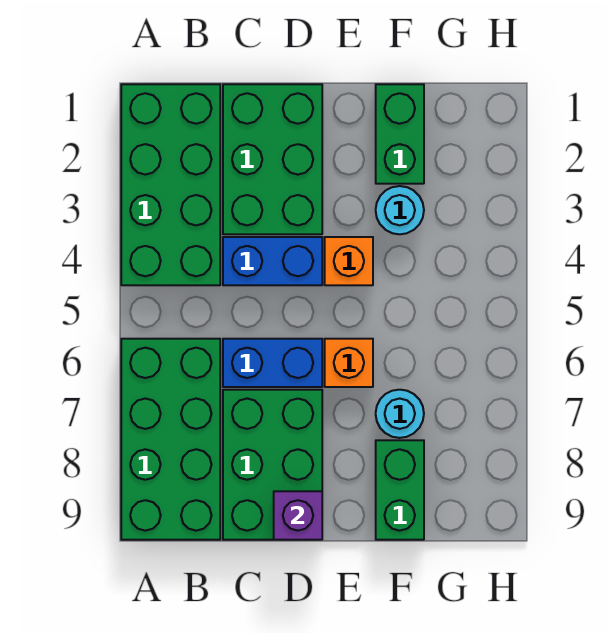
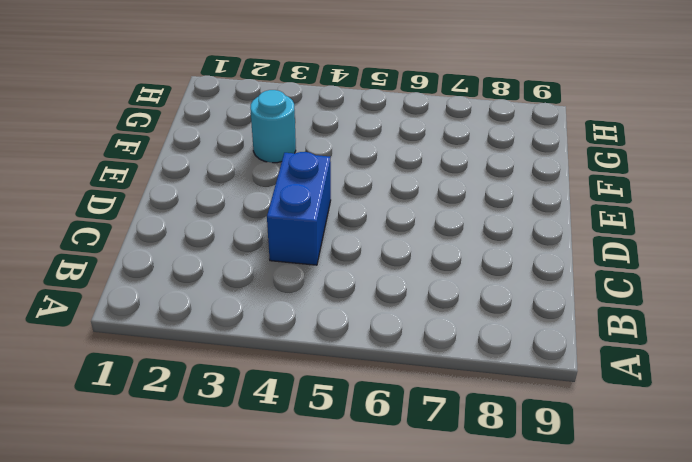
none -> green 2x4 brick [121,84,220,285]
none -> green 2x4 brick [121,339,220,540]
none -> green 2x3 brick [223,84,322,234]

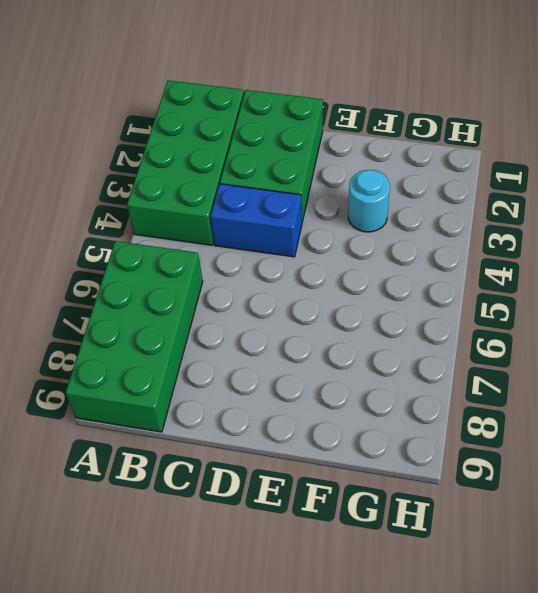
none -> blue 1x2 brick [223,339,322,387]
none -> green 2x3 brick [223,390,322,540]
none -> orange 1x1 brick [325,237,373,285]

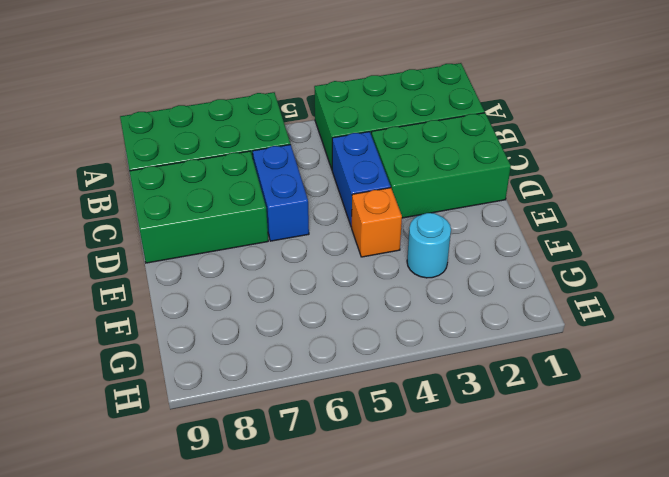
none -> orange 1x1 brick [325,339,373,387]
none -> green 1x2 brick [376,84,424,184]
none -> cyan 1x1 round brick [376,390,424,438]

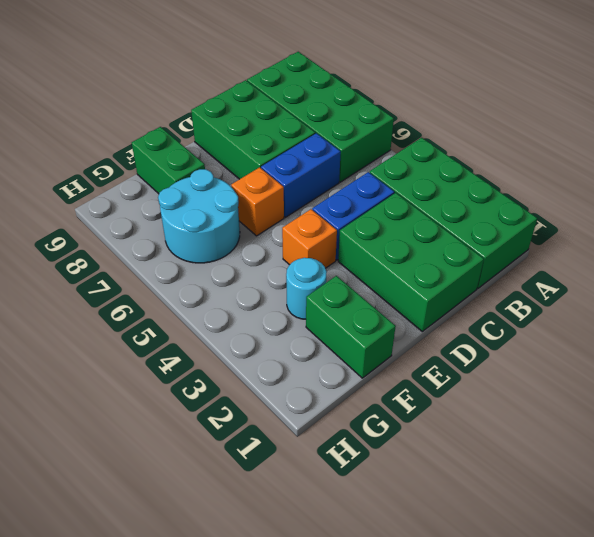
cyan 2x2 round brick [158,169,240,263] -> cyan 1x1 round brick [376,390,424,438]
none -> purple 1x1 brick [274,491,322,540]

